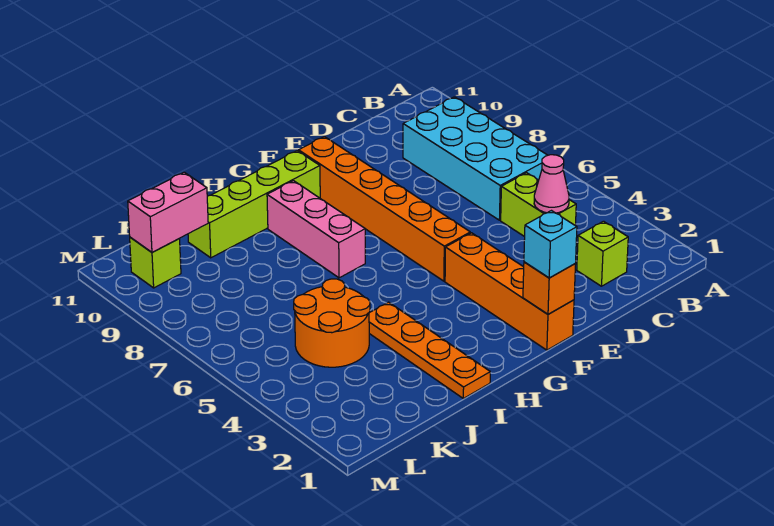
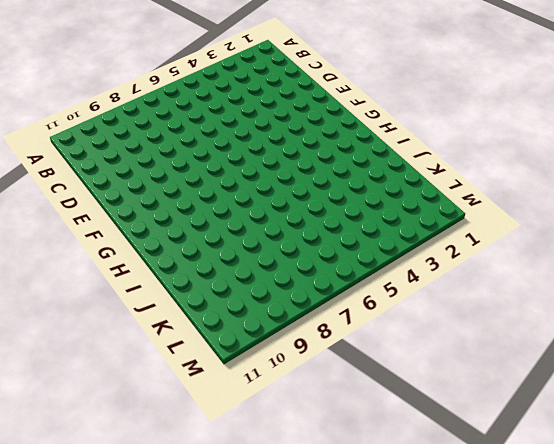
none -> cyan 2x4 brick [403,97,548,220]
none -> lime 1x1 brick [577,221,628,286]
none -> lime 1x2 brick [501,173,576,237]

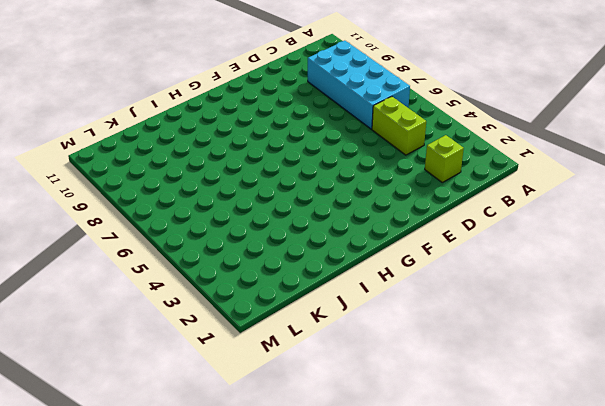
none -> orange 1x4 brick [445,233,574,350]
none -> orange 1x6 brick [299,137,470,281]
none -> lime 1x4 brick [188,151,320,258]

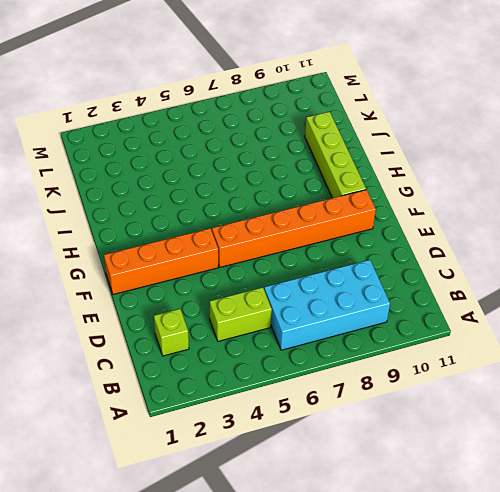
none -> pink 1x3 brick [267,181,365,278]
none -> orange 1x4 plate [369,302,490,398]
none -> orange 2x2 round brick [294,279,370,367]

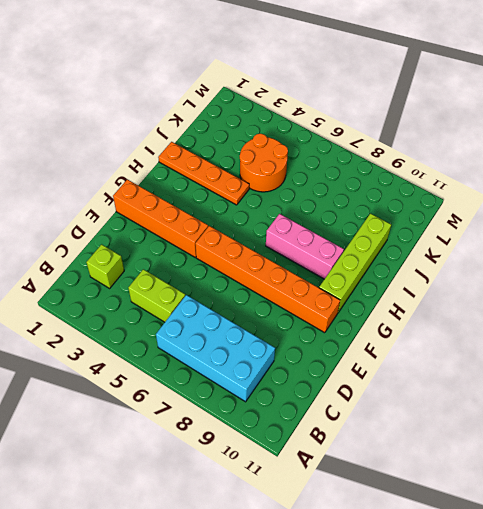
none -> lime 1x1 brick [130,237,181,288]
none -> pink 1x1 cone [534,155,569,213]
none -> orange 1x1 brick [523,262,575,314]

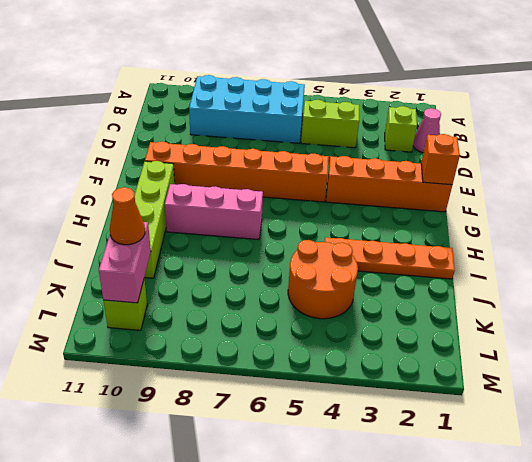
pink 1x1 cone [413,108,441,153] -> pink 1x1 cone moved to [534,155,569,213]
orange 1x1 cone [110,187,145,245] -> none
none -> cyan 1x1 brick [524,211,577,278]

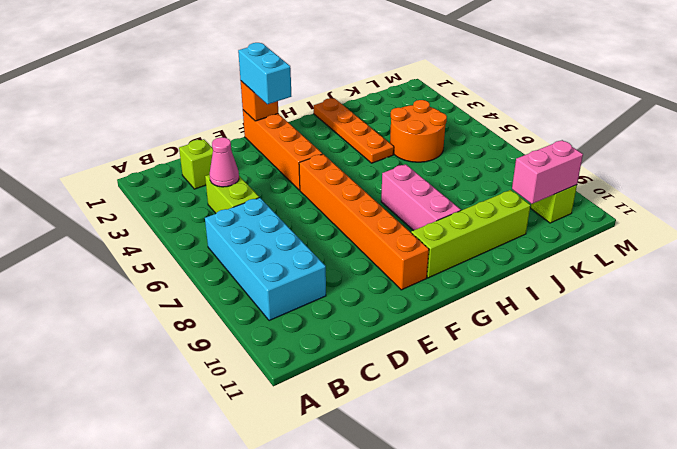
cyan 1x2 brick [238,43,291,104] -> cyan 1x1 brick [524,211,577,278]

